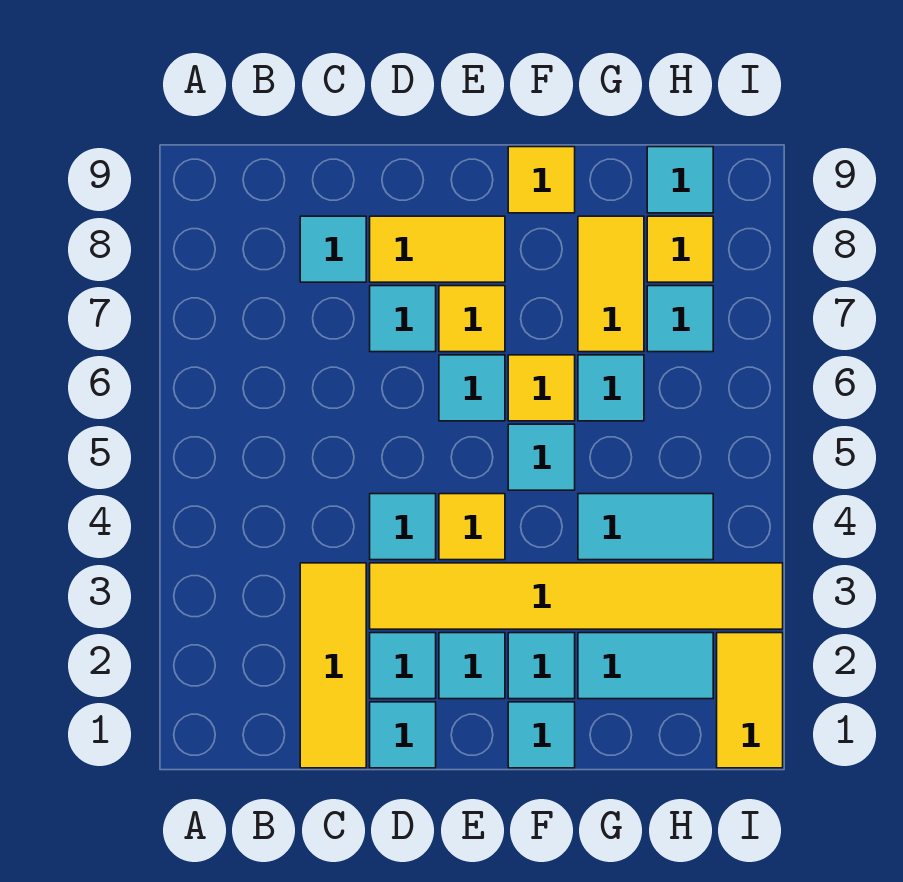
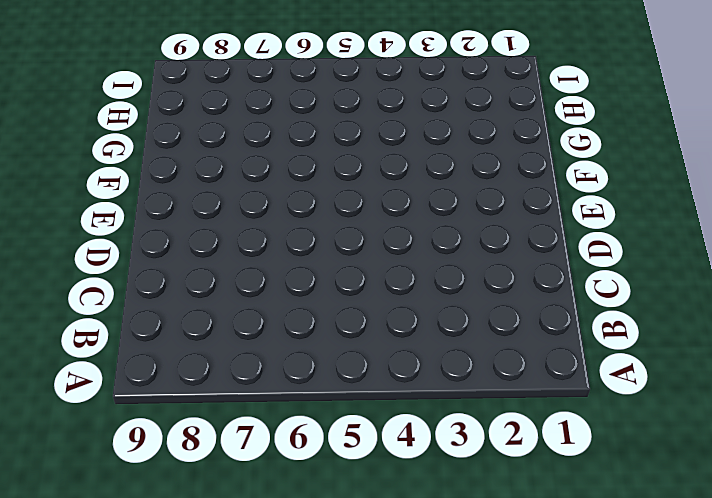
none -> yellow 1x3 tile [300,563,366,768]
none -> cyan 1x1 tile [300,216,366,282]
none -> cyan 1x1 tile [370,702,436,768]

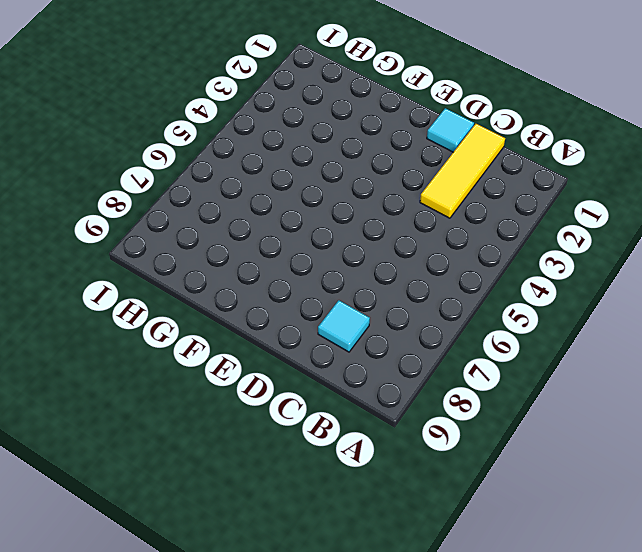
none -> cyan 1x1 tile [370,633,436,699]
none -> yellow 1x6 tile [370,563,783,629]
none -> cyan 1x1 tile [370,494,436,560]

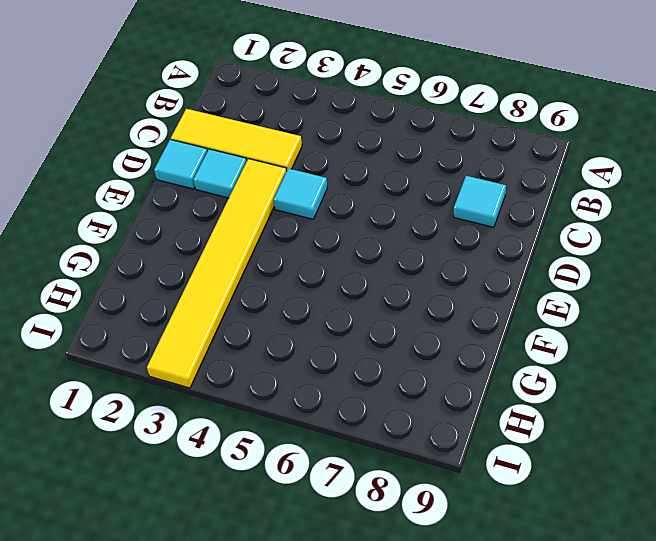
none -> cyan 1x1 tile [370,286,436,352]
none -> yellow 1x2 tile [370,216,505,282]
none -> cyan 1x1 tile [439,633,505,699]

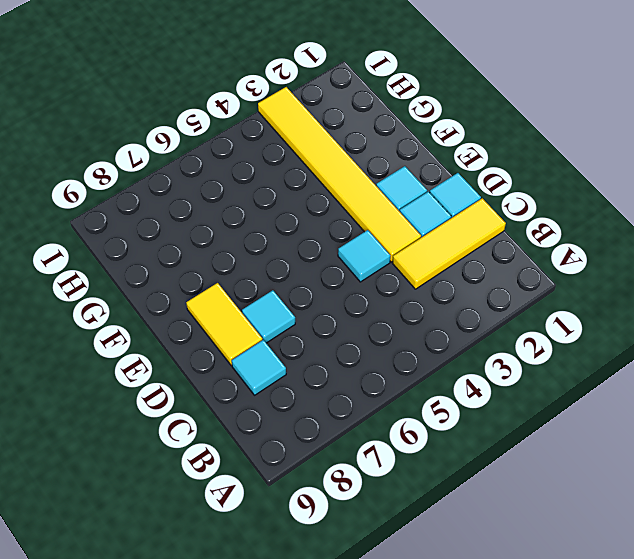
none -> yellow 1x1 tile [439,494,505,560]
none -> cyan 1x1 tile [439,355,505,421]
none -> yellow 1x1 tile [439,286,505,352]

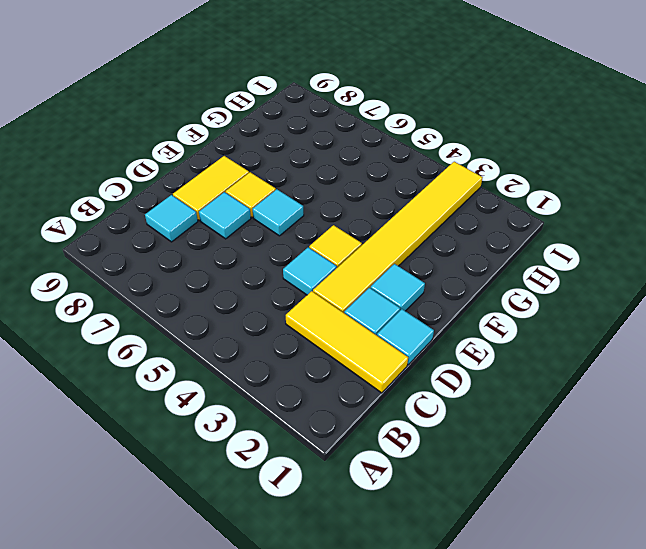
none -> cyan 1x1 tile [508,702,575,768]
none -> cyan 1x1 tile [508,633,575,699]
none -> cyan 1x1 tile [508,424,575,490]

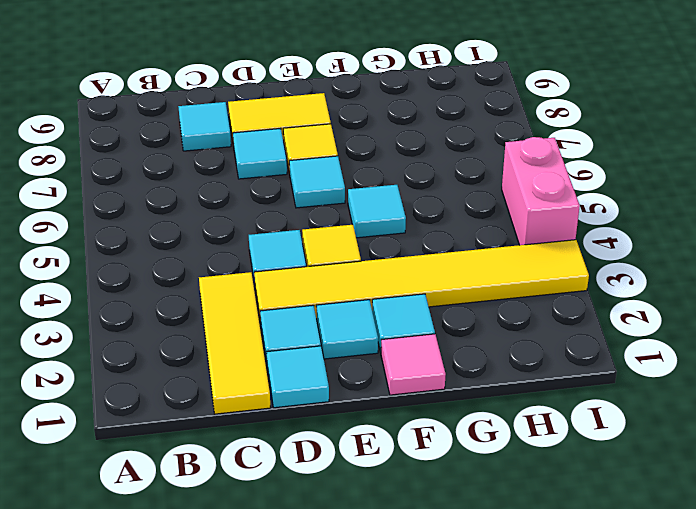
pink 1x1 tile [381,334,446,395] -> cyan 1x1 tile [508,702,575,768]
pink 1x2 brick [502,137,580,245] -> none
none -> yellow 1x1 tile [508,355,575,421]
none -> yellow 1x1 tile [508,147,575,213]
none -> cyan 1x2 tile [578,633,713,699]

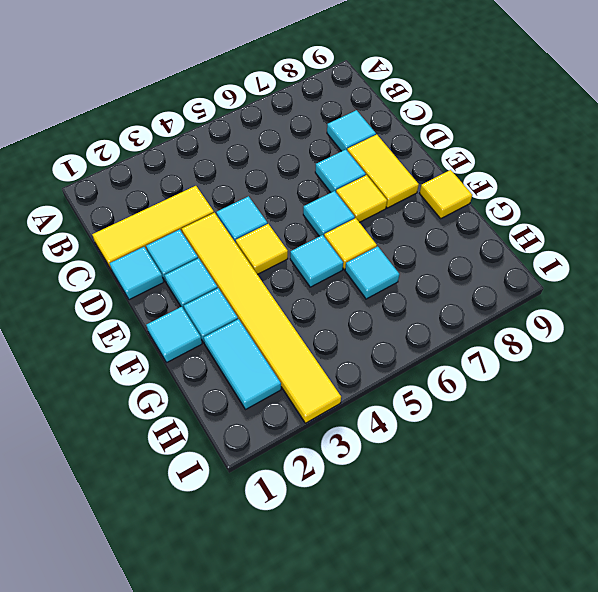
none -> cyan 1x2 tile [578,494,713,560]
none -> yellow 1x2 tile [578,216,644,352]
none -> cyan 1x1 tile [647,286,713,352]

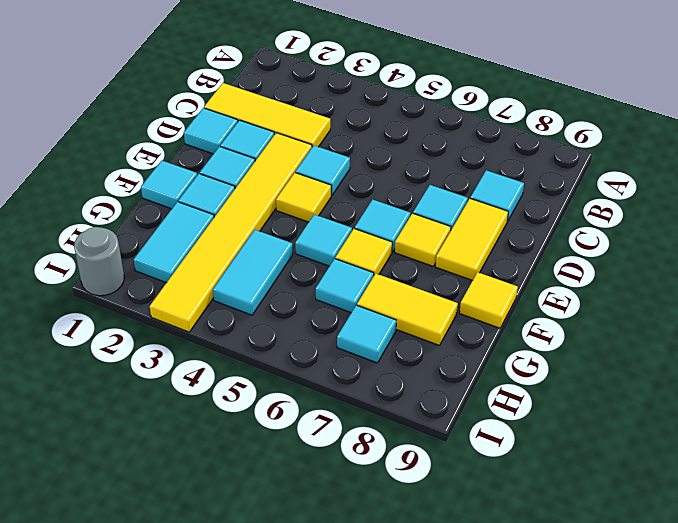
grey 1x1 round brick [74,227,124,296] -> yellow 1x2 tile [717,633,783,768]
none -> yellow 1x1 tile [647,216,713,282]
none -> cyan 1x1 tile [647,147,713,213]

